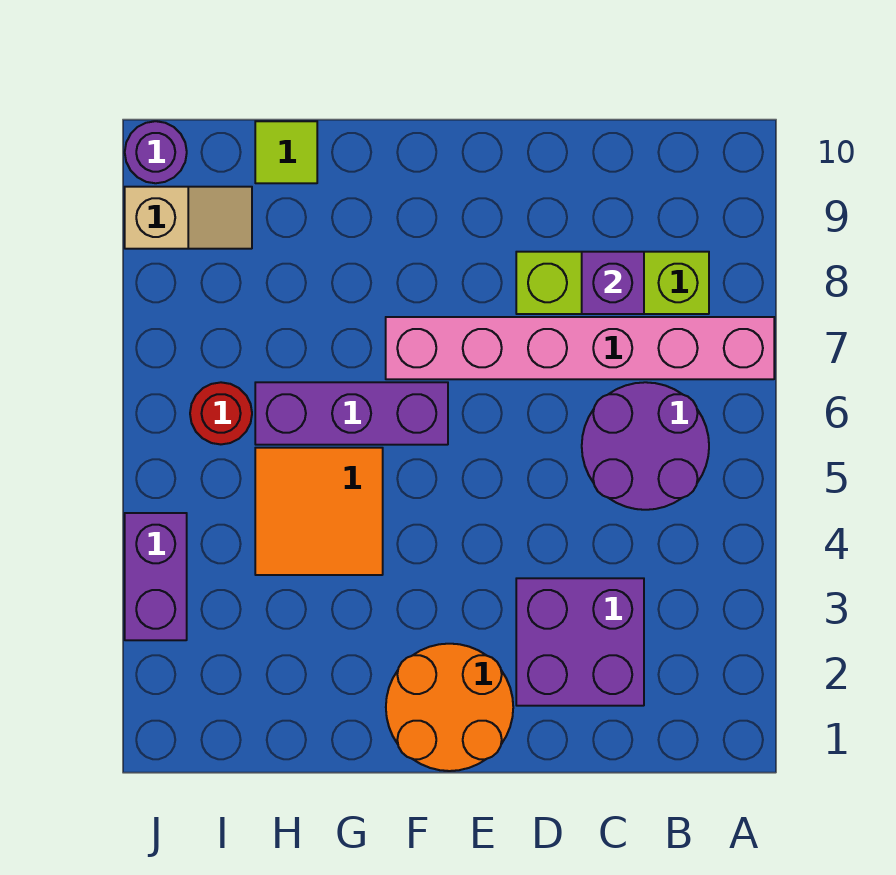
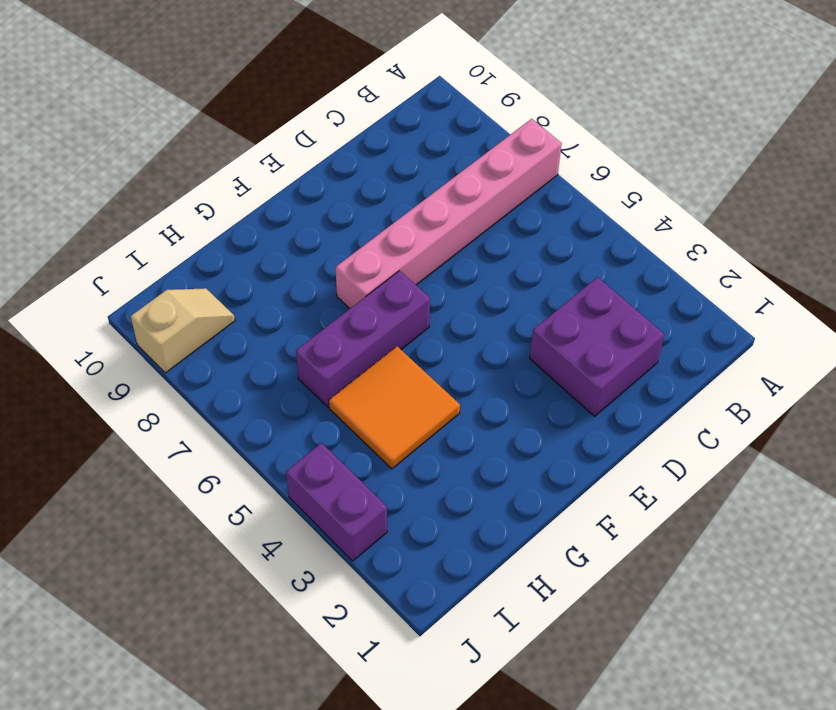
none -> purple 2x2 round brick [582,382,709,510]
none -> lime 1x3 brick [516,252,709,314]
none -> orange 2x2 round brick [386,644,513,771]

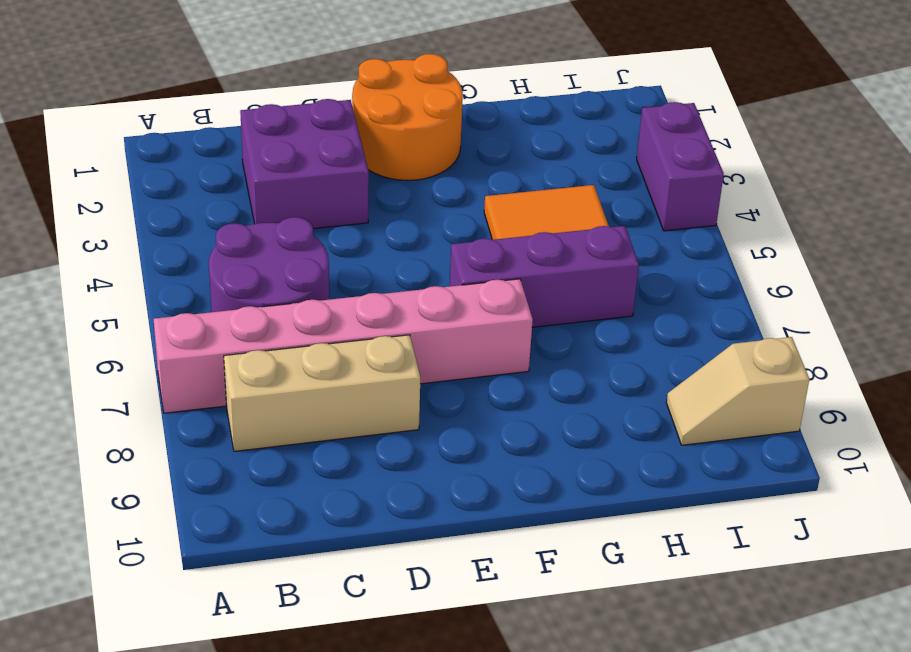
tan 1x3 brick [224,335,420,451] -> lime 1x3 brick [516,252,709,314]
none -> lime 1x1 tile [255,121,317,183]
none -> red 1x1 round brick [190,382,252,444]
none -> purple 1x1 round brick [125,121,187,183]

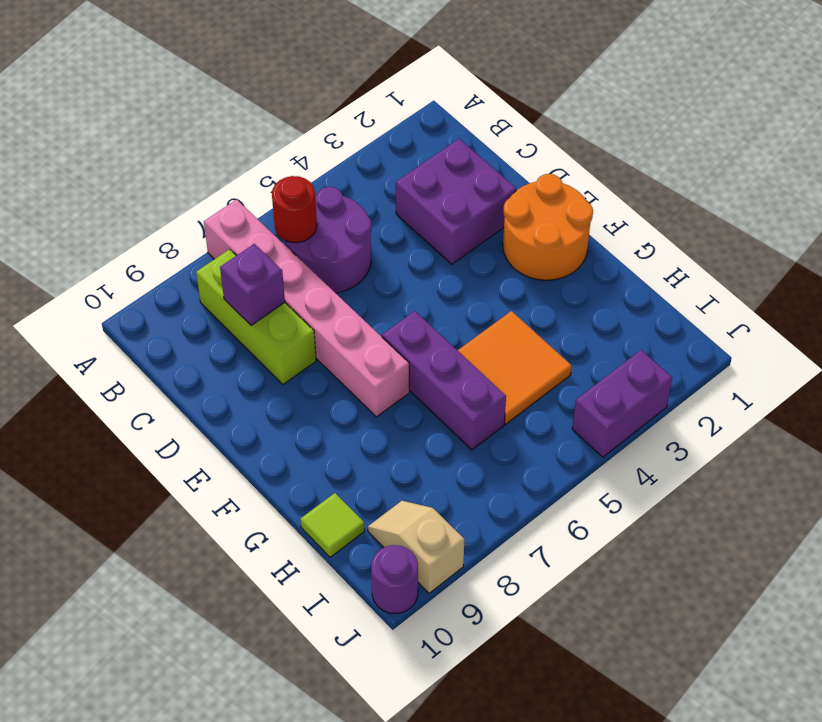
red 1x1 round brick [272,176,317,243] -> red 1x1 round brick moved to [190,382,252,444]

